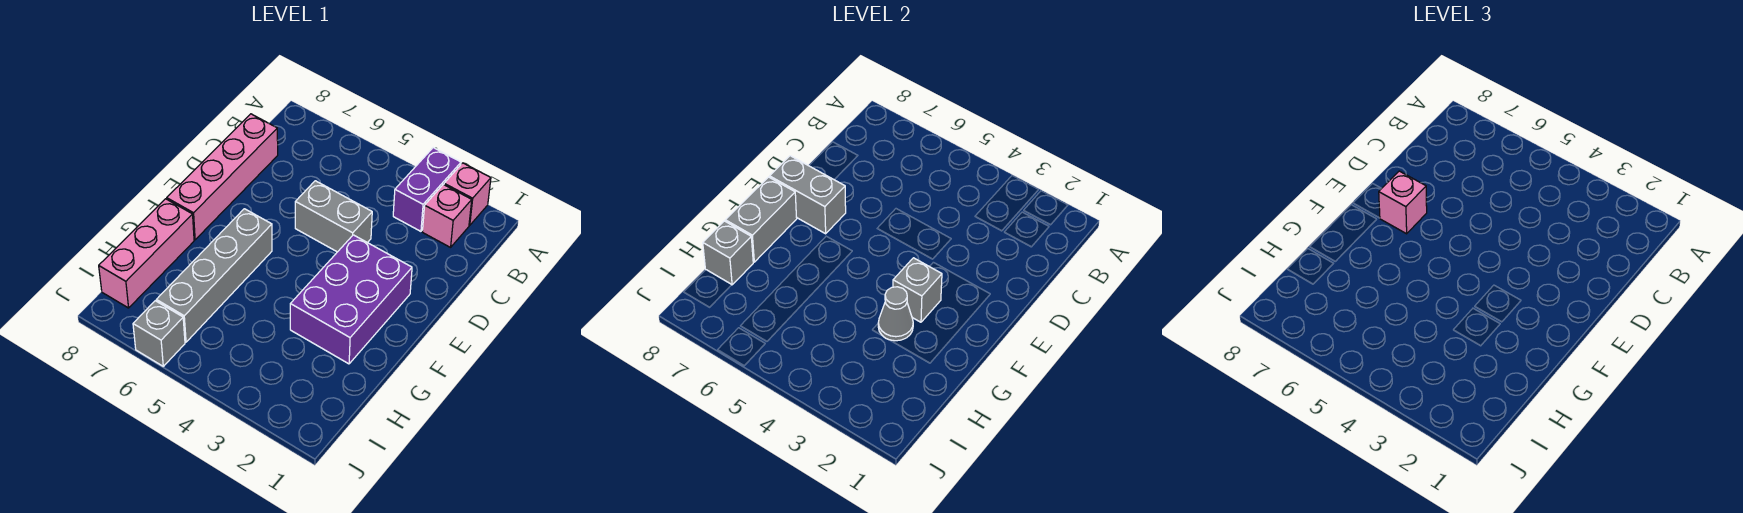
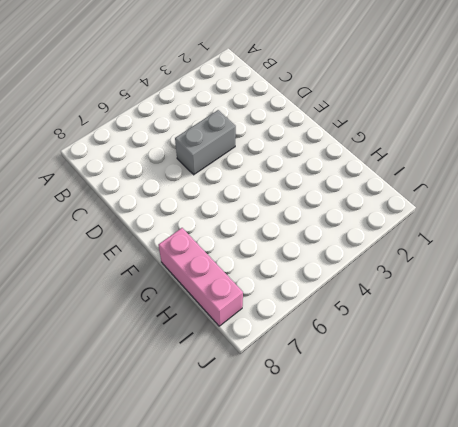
none -> pink 1x1 brick [444,163,491,225]
none -> purple 1x2 brick [393,148,461,231]
none -> pink 1x1 brick [422,184,472,247]

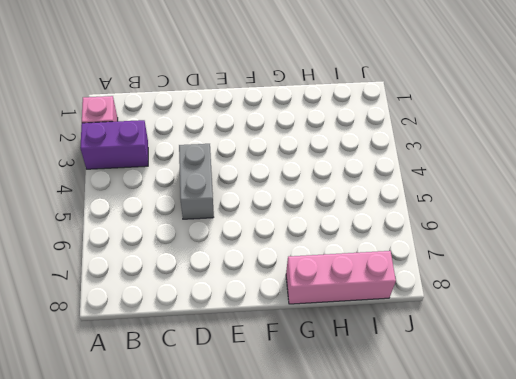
none -> pink 1x1 brick [422,184,472,247]
none -> pink 1x4 brick [167,114,278,240]
none -> purple 2x3 brick [290,235,412,364]

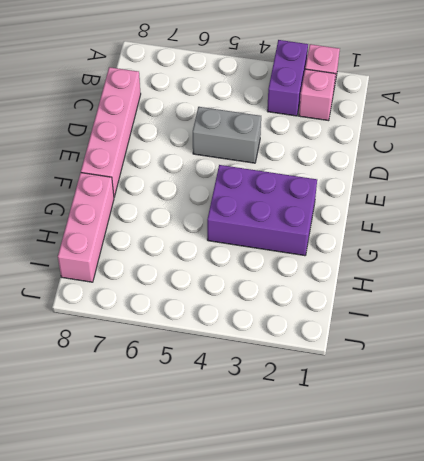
purple 2x3 brick [207,165,317,256] -> purple 2x3 brick turned to [290,235,412,364]
none -> grey 1x4 brick [156,209,272,342]
none -> grey 1x1 brick [133,301,185,366]
none -> grey 1x2 brick [770,156,846,234]

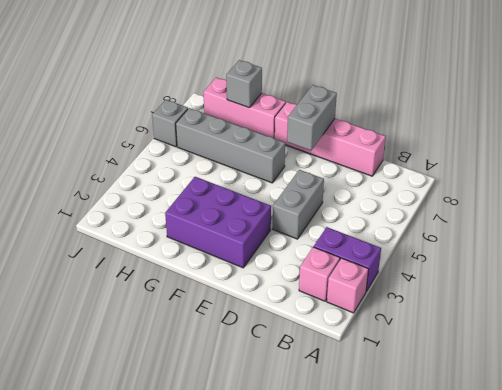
none -> grey 1x1 brick [893,258,942,322]
none -> grey 1x2 brick [725,177,797,262]
none -> grey 1x1 cone [878,287,913,341]

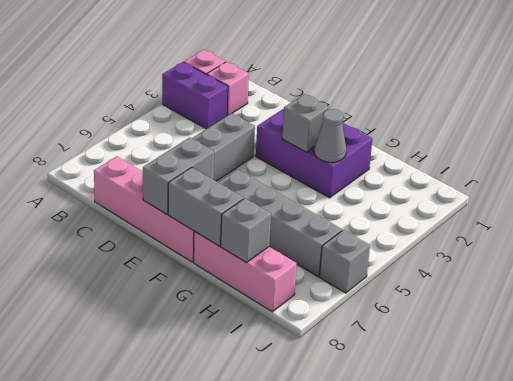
none -> pink 1x1 brick [1379,171,1427,234]

